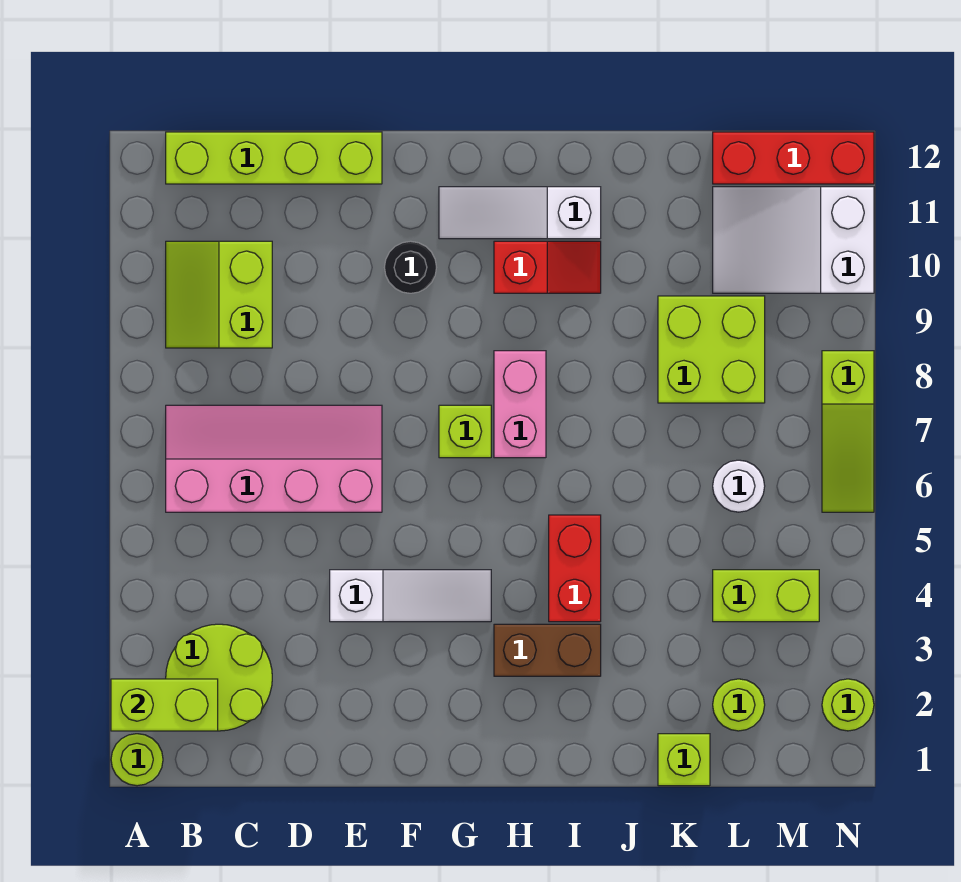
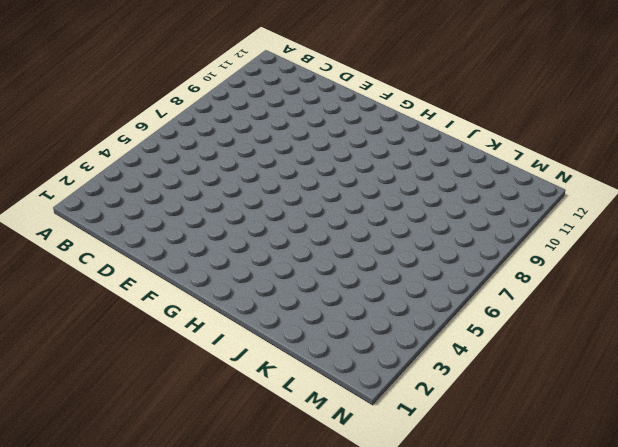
none -> lime 1x1 round brick [111,734,163,786]
none -> lime 2x2 round brick [166,624,272,731]
none -> pink 2x4 slope [166,405,382,512]

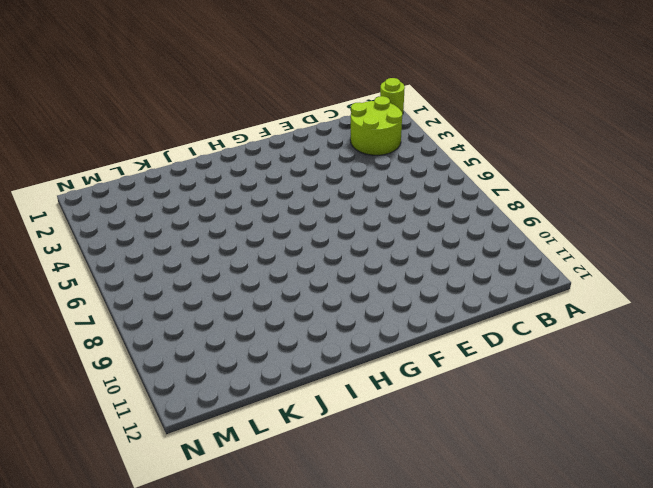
none -> pink 2x4 slope [166,405,382,512]
none -> lime 2x2 slope [166,241,272,348]
none -> lime 1x4 brick [166,132,382,184]

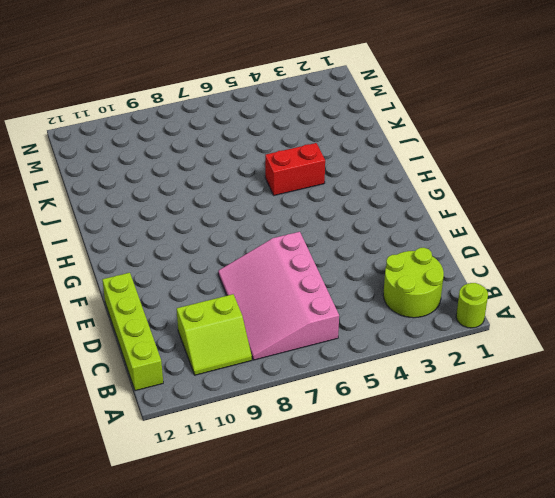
pink 3x4 slope [218,232,339,360] -> pink 2x4 slope [166,405,382,512]
none -> white 1x3 slope [330,570,491,622]
none -> black 1x1 round brick [385,241,436,293]
none -> lime 1x1 brick [439,405,491,458]

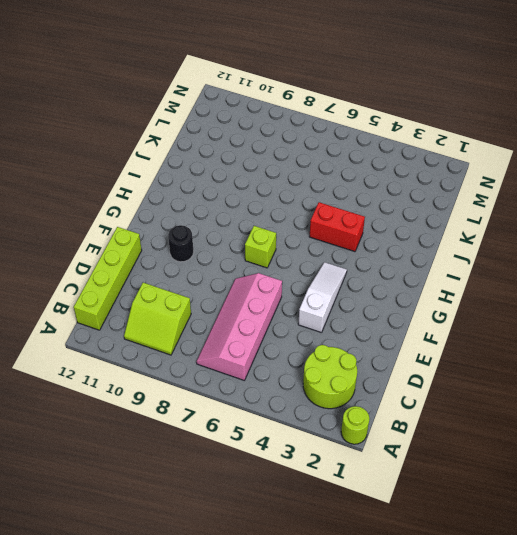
none -> white 1x3 slope [439,187,601,239]
none -> brown 1x2 brick [494,624,601,676]
none -> pink 1x2 brick [494,351,546,458]

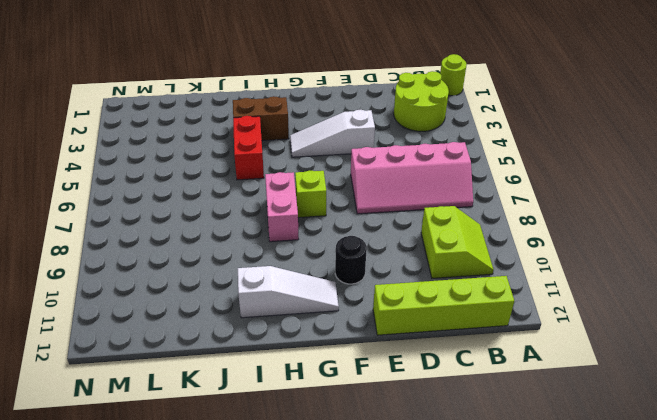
none -> red 1x2 slope [494,241,601,293]
none -> lime 1x1 brick [658,734,710,786]
none -> lime 2x2 brick [658,296,765,403]

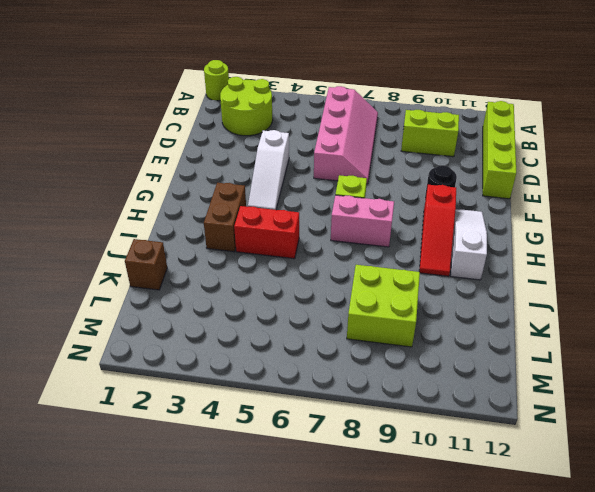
red 1x3 slope [419,185,456,276] -> red 1x2 slope [494,241,601,293]
brown 1x1 brick [125,239,167,290] -> lime 1x1 brick [658,734,710,786]
none -> lime 1x1 round brick [713,679,765,731]
none -> lime 1x2 brick [713,570,819,622]
none -> white 1x1 round brick [713,460,765,512]

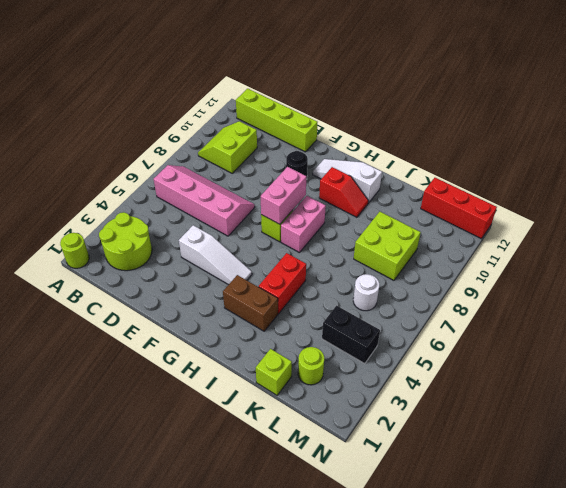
pink 1x2 brick [261,167,306,224] -> none
black 1x2 brick [322,306,380,364] -> lime 1x2 brick [713,570,819,622]
none -> white 2x3 slope [713,187,874,293]
none -> lime 1x1 round brick [822,679,874,731]
none -> lime 1x3 slope [822,351,874,512]

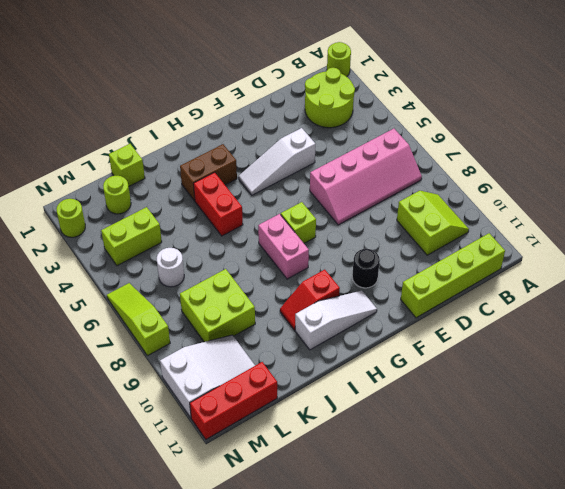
none -> lime 1x2 brick [111,679,218,731]

